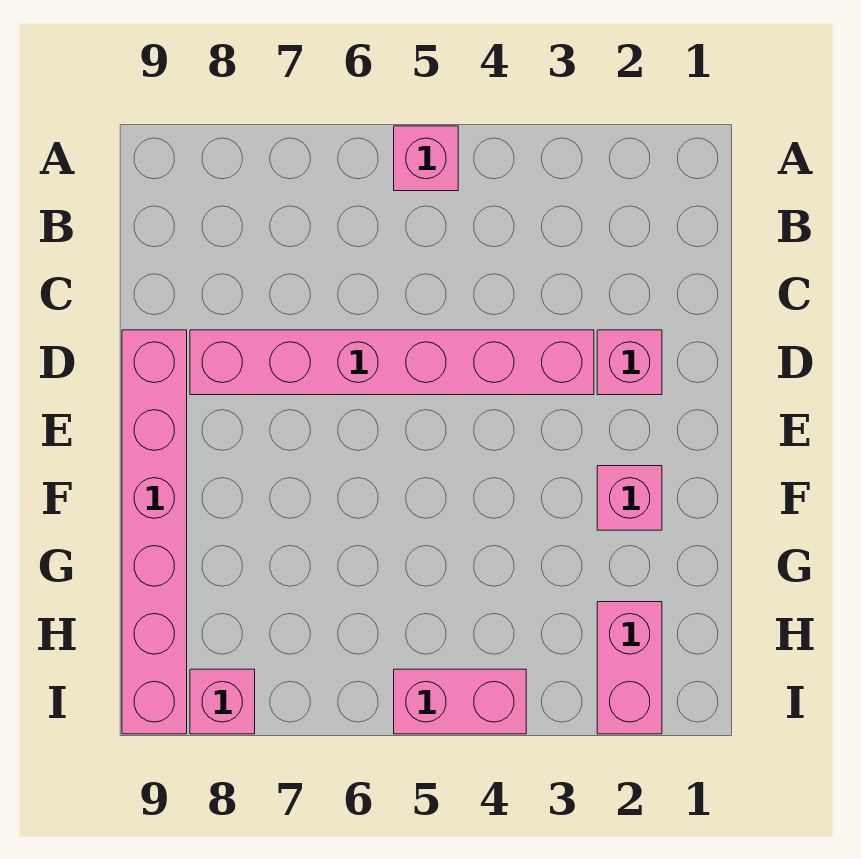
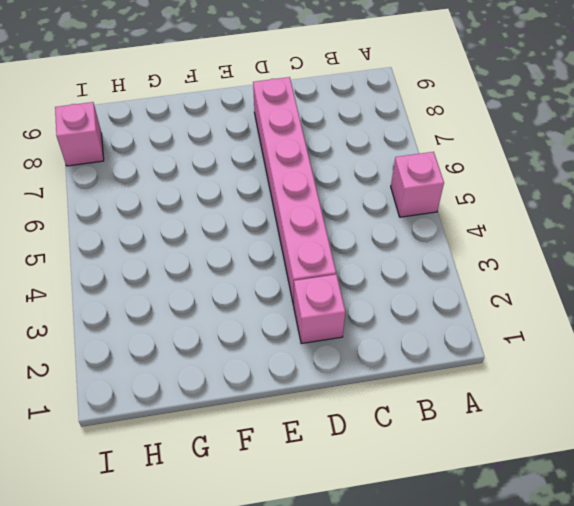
none -> pink 1x6 brick [122,330,187,734]
none -> pink 1x1 brick [597,466,662,530]

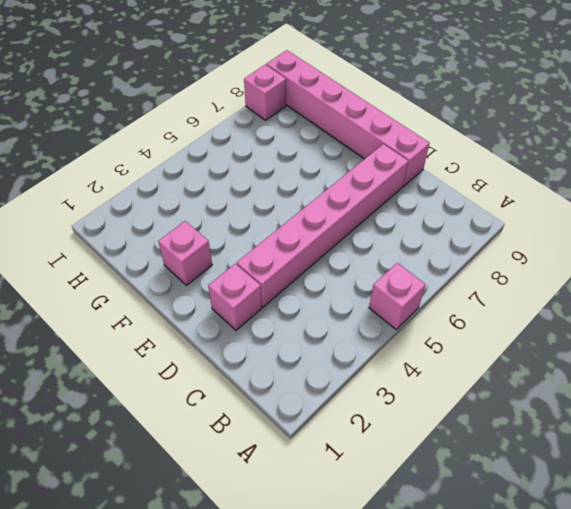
none -> pink 1x2 brick [597,602,662,734]
none -> pink 1x2 brick [394,669,526,734]

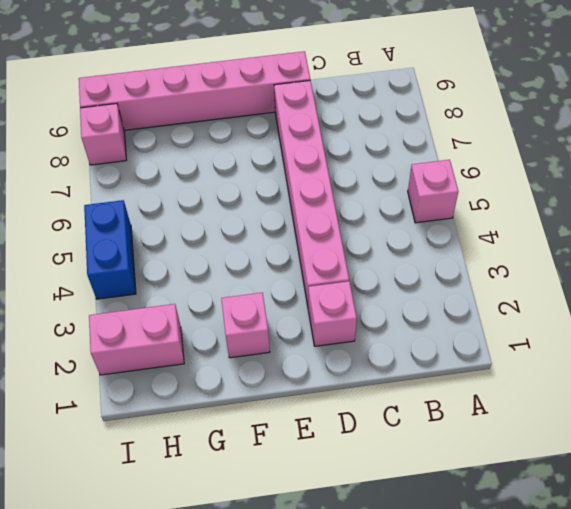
blue 1x2 brick [84,200,136,299] -> pink 1x2 brick [394,669,526,734]

